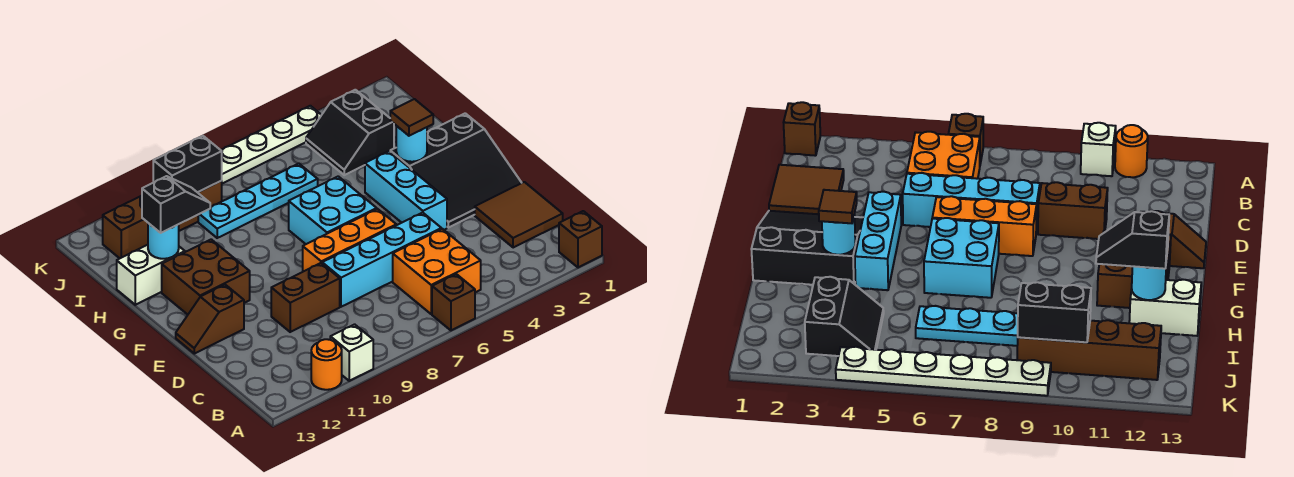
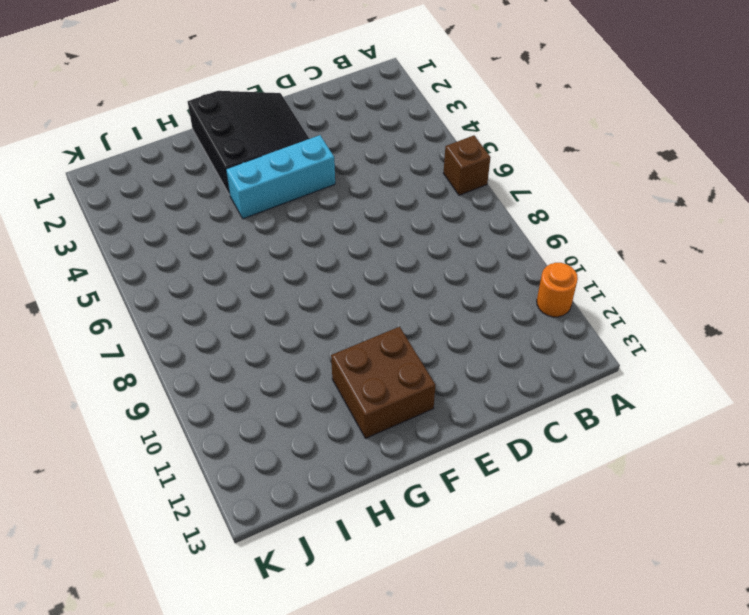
none -> brown 1x1 brick [559,211,602,267]
none -> white 1x1 brick [330,324,373,381]
none -> orange 2x2 brick [393,229,481,314]

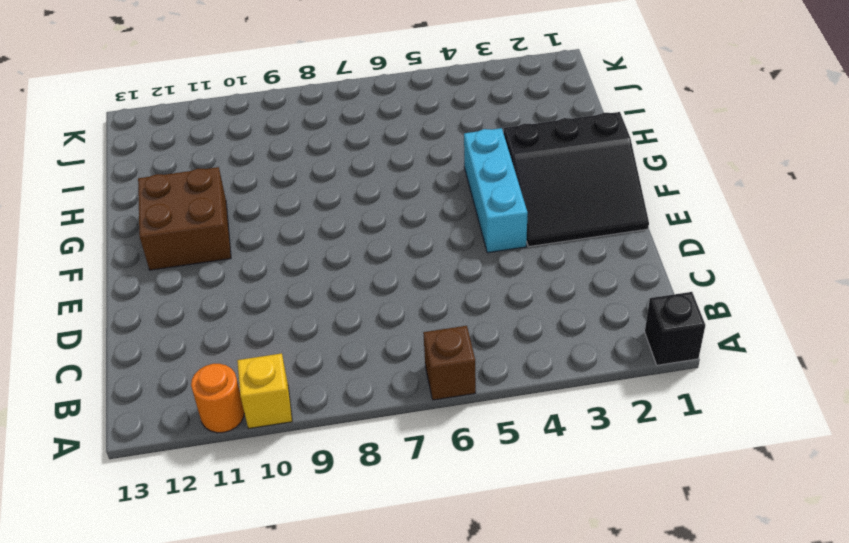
black 1x1 brick [645,292,705,365] -> brown 1x1 brick [559,211,602,267]
yellow 1x1 brick [237,353,292,429] -> white 1x1 brick [330,324,373,381]
none -> orange 2x2 brick [393,229,481,314]
none -> brown 2x2 tile [475,182,563,248]
none -> cyan 1x4 brick [322,213,441,307]

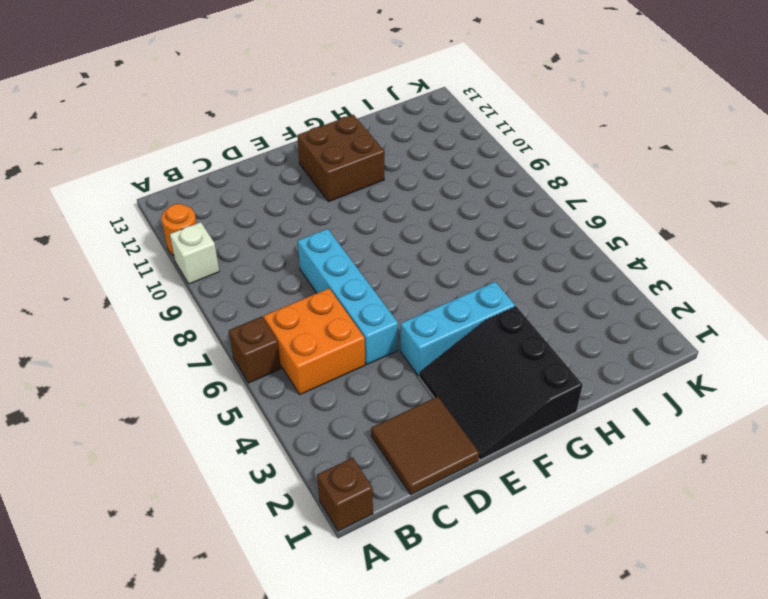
none -> brown 1x2 brick [271,263,340,332]
none -> orange 1x3 brick [303,209,396,272]
none -> brown 1x2 slope [176,285,244,354]

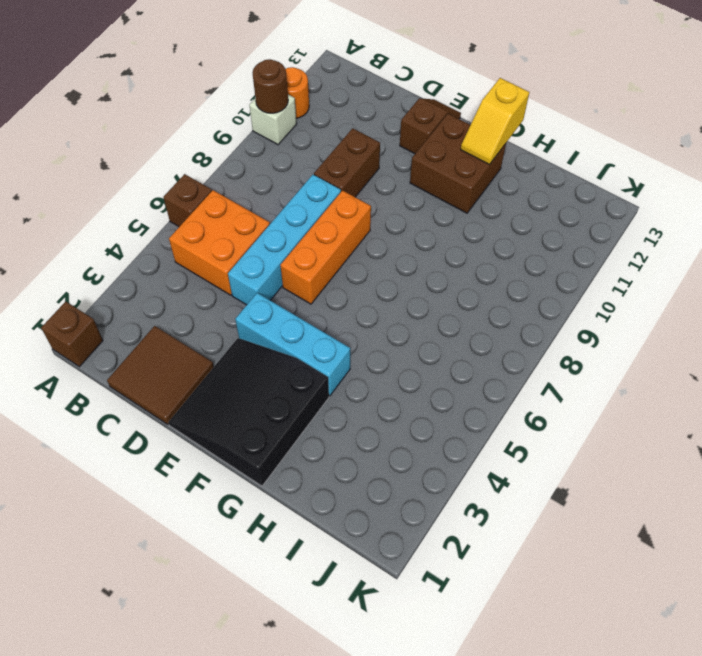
brown 1x1 round brick [253,59,288,113] -> none
yellow 1x2 slope [461,78,529,165] -> none
none -> cyan 2x2 brick [289,176,377,244]
none -> white 1x2 brick [117,245,185,305]
none -> black 2x2 slope [306,90,394,175]

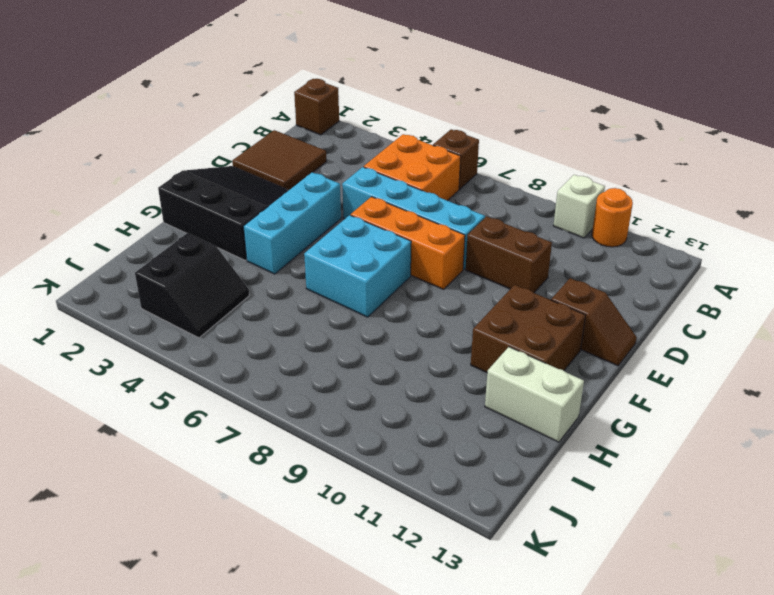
none -> cyan 1x4 plate [198,164,318,238]
none -> brown 1x4 brick [103,181,222,258]
none -> white 1x6 plate [221,106,321,184]

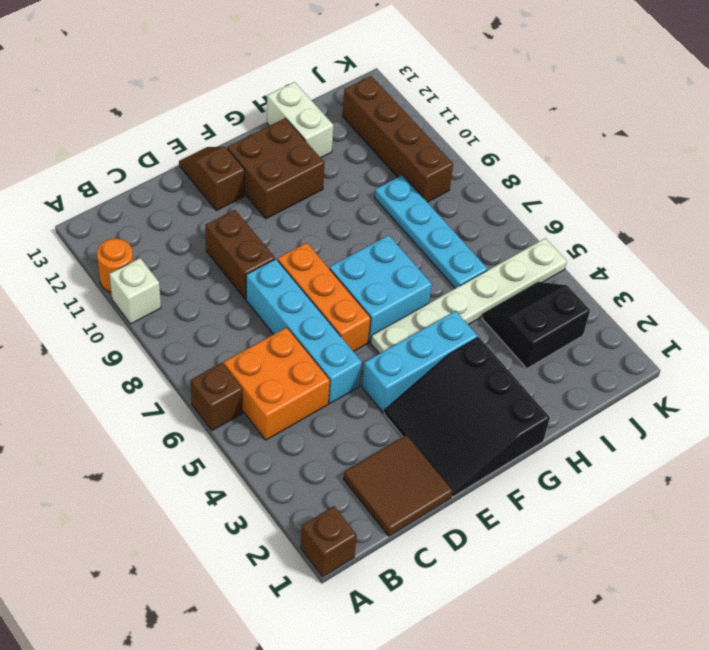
white 1x6 plate [371,238,567,354] -> white 1x6 plate turned to [221,106,321,184]
none -> cyan 1x1 round brick [396,126,427,162]
none -> cyan 1x1 round brick [148,223,179,259]
none -> black 1x2 brick [153,136,222,192]

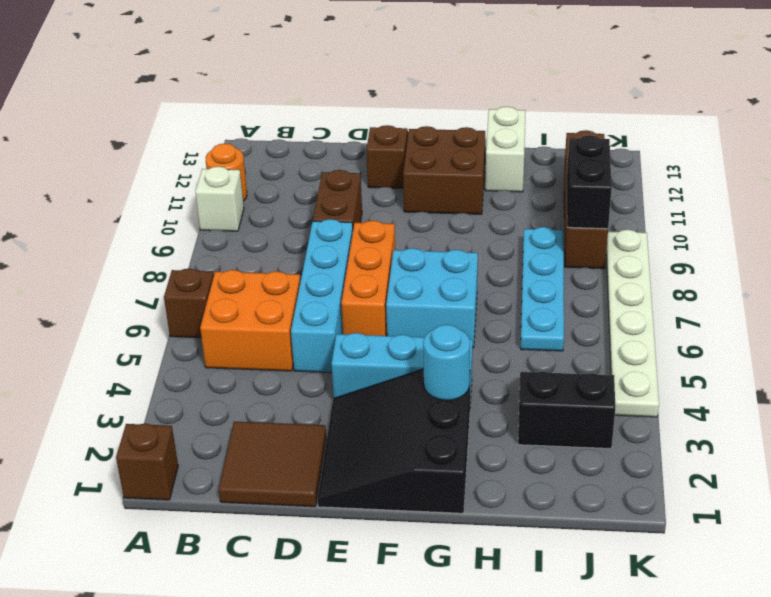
none -> cyan 1x1 round brick [148,223,179,259]
none -> brown 1x1 tile [390,99,433,136]
none -> black 1x2 slope [142,176,210,233]

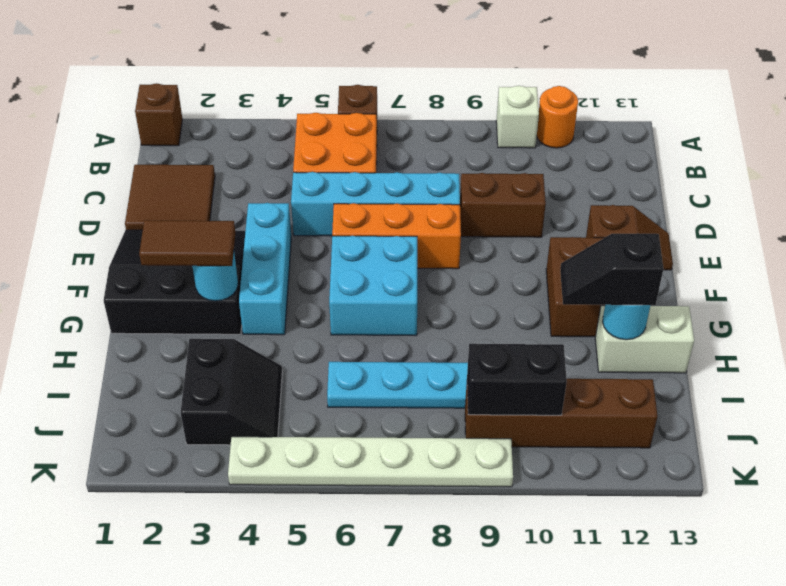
brown 1x2 tile [139,220,235,266] -> brown 1x1 tile [390,99,433,136]

